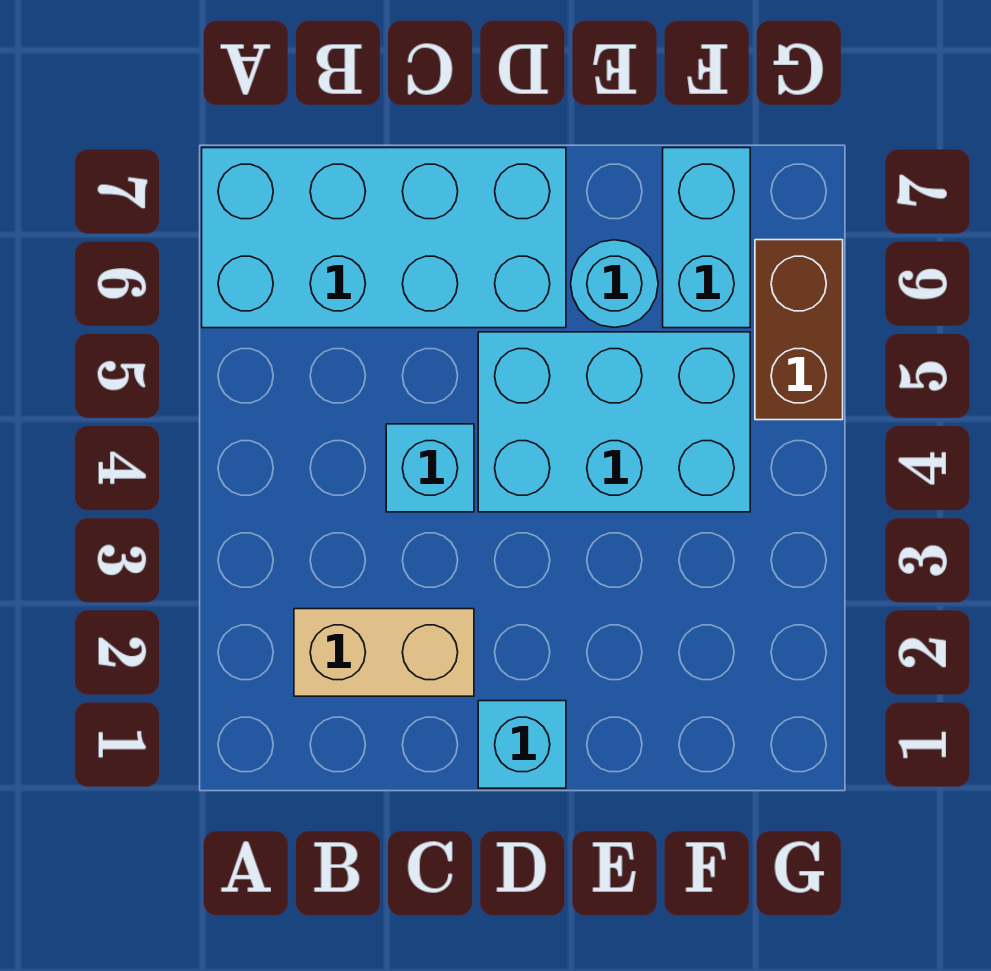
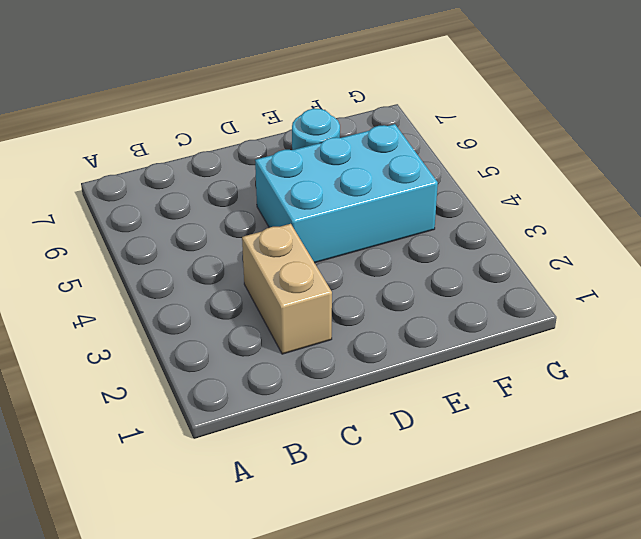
tan 1x2 brick [242,224,332,354] -> tan 1x2 brick turned to [294,609,474,696]
none -> cyan 2x4 brick [202,148,566,328]
none -> cyan 1x1 brick [386,424,474,512]

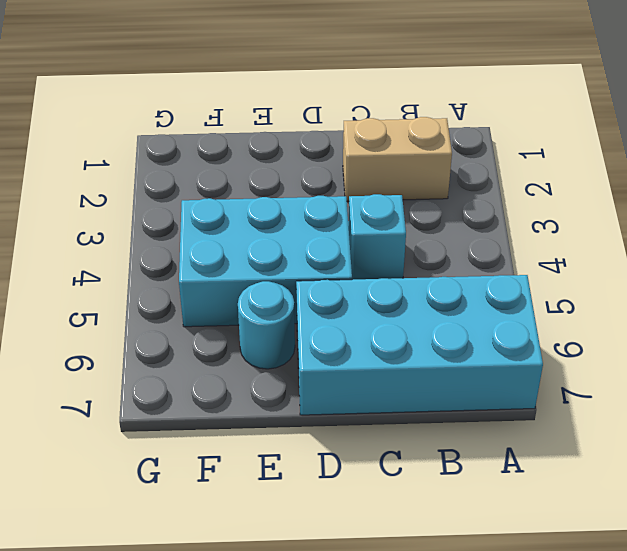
none -> cyan 1x1 brick [478,701,566,788]
none -> cyan 1x2 brick [663,148,750,328]

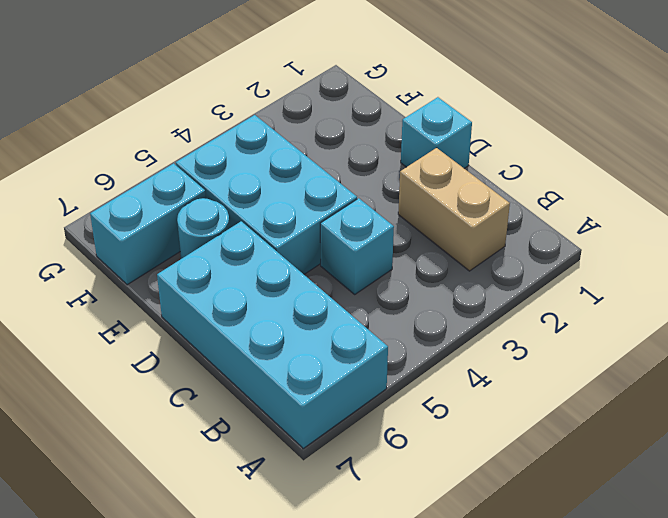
none -> brown 1x2 brick [755,240,843,420]

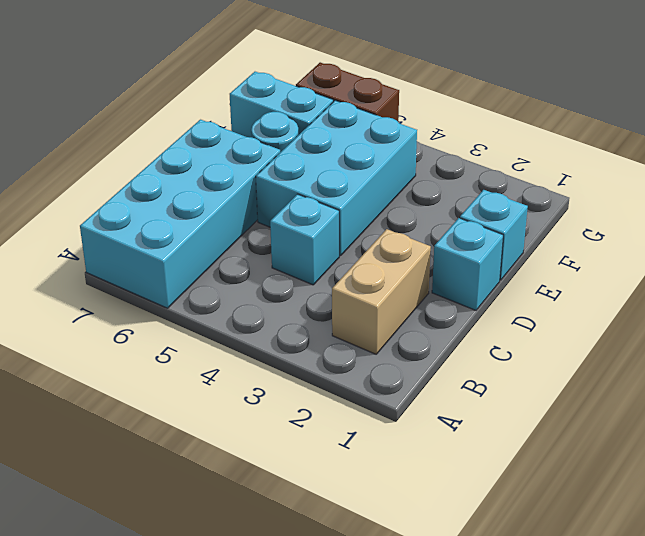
cyan 1x1 brick [460,190,528,280] -> none

